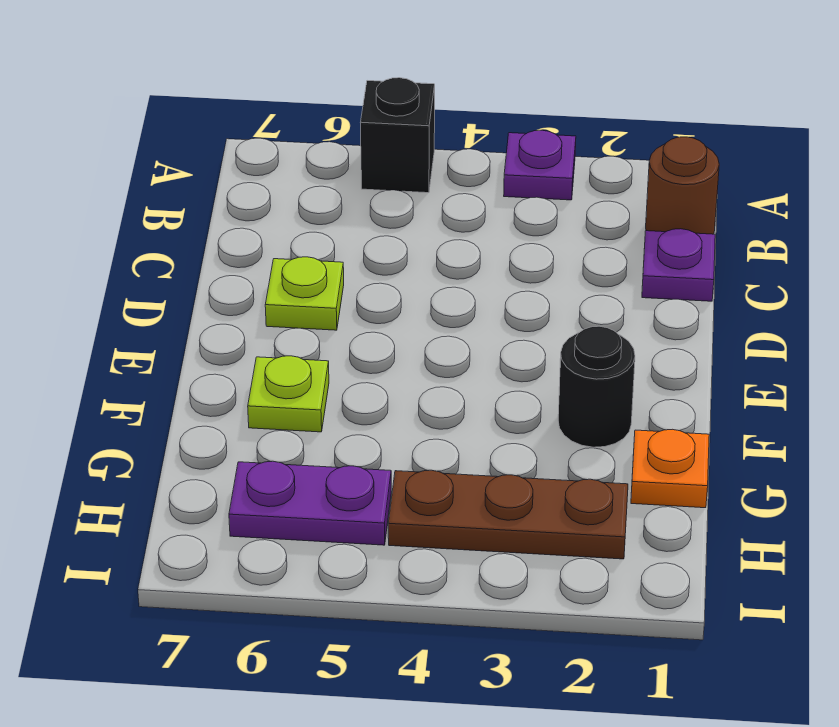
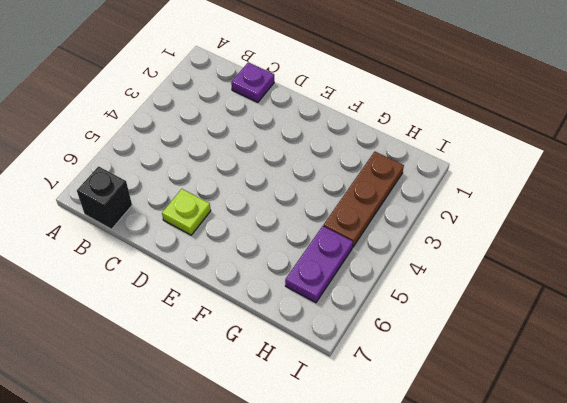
black 1x1 brick [77,166,132,229] -> black 1x1 brick moved to [360,78,435,193]
none -> purple 1x1 plate [504,130,576,200]
none -> brown 1x1 round brick [646,137,719,234]

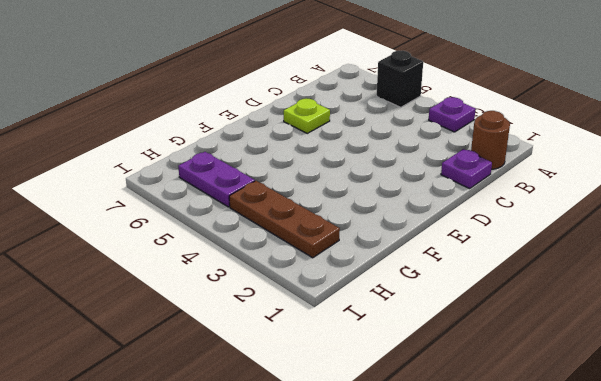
none -> black 1x1 round brick [558,326,635,447]
none -> lime 1x1 plate [248,356,329,432]

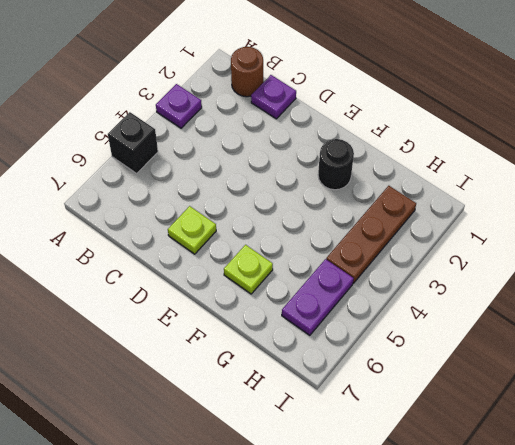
none -> orange 1x1 plate [631,429,709,508]

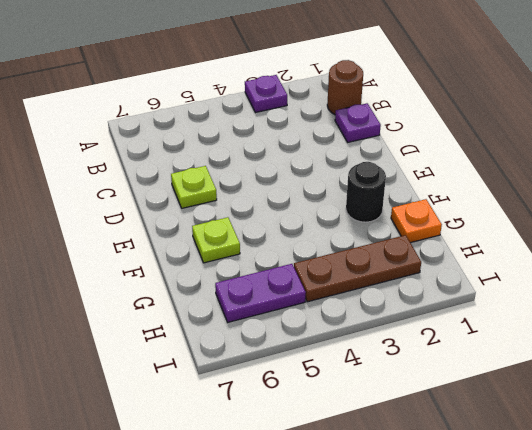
none -> black 1x1 brick [360,78,435,193]

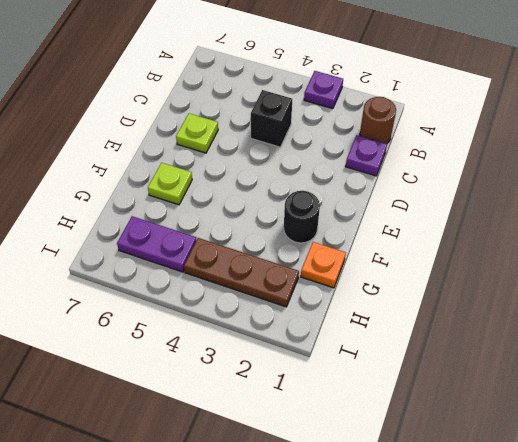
black 1x1 brick [251,90,292,147] -> black 1x1 brick moved to [360,78,435,193]

